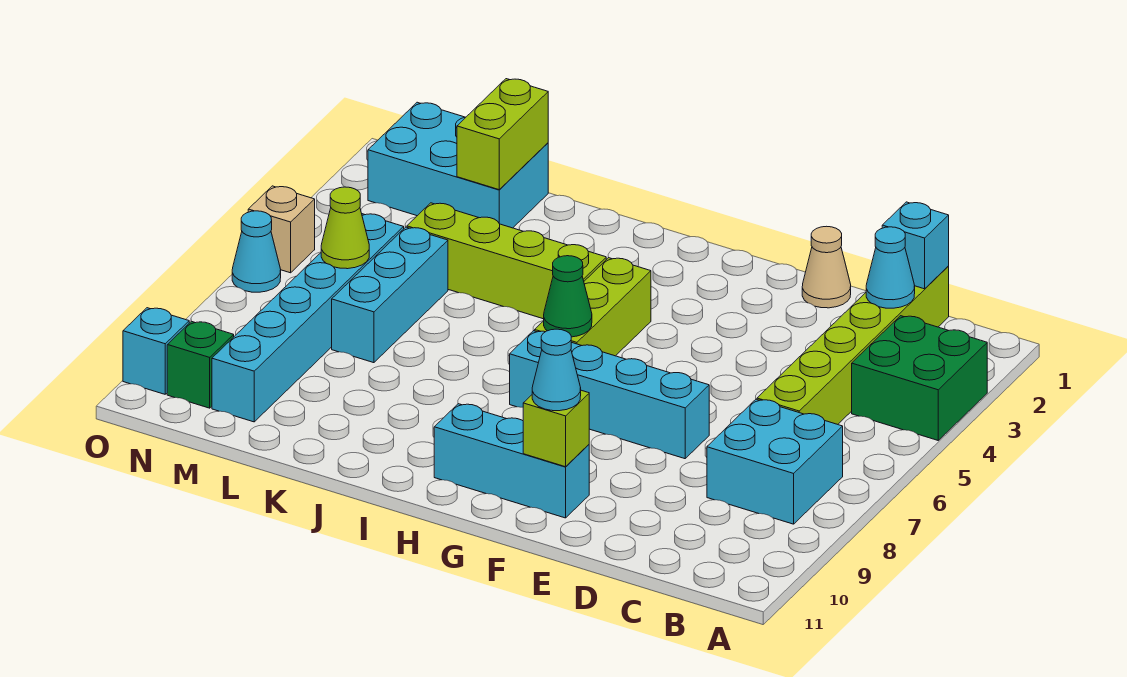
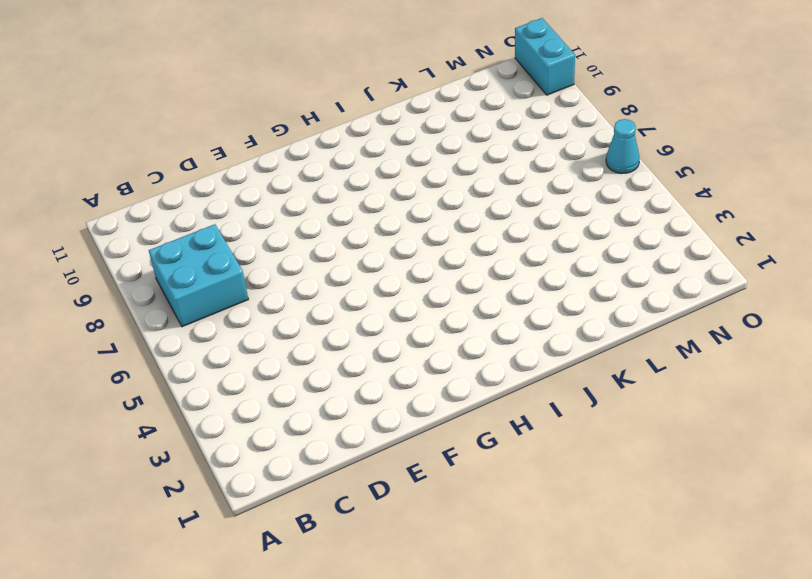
cyan 1x2 brick [515,18,575,95] -> cyan 1x1 brick [123,308,189,394]
none -> green 2x2 brick [852,316,987,440]
none -> lime 1x6 brick [757,267,949,424]
none -> tan 1x1 cone [802,226,851,308]

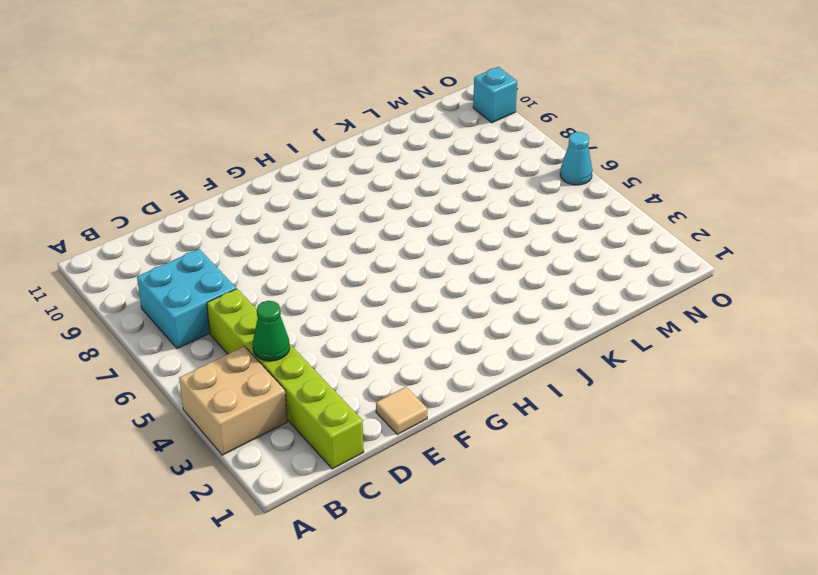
tan 2x2 brick [179,346,287,455] -> green 2x2 brick [852,316,987,440]
green 1x1 cone [253,301,290,361] -> green 1x1 cone moved to [544,256,592,337]
tan 1x1 tile [376,387,427,434] -> tan 1x1 cone [802,226,851,308]
none -> cyan 1x4 brick [510,331,709,459]
none -> cyan 1x3 brick [434,404,589,518]
none -> lime 1x3 brick [535,258,651,356]

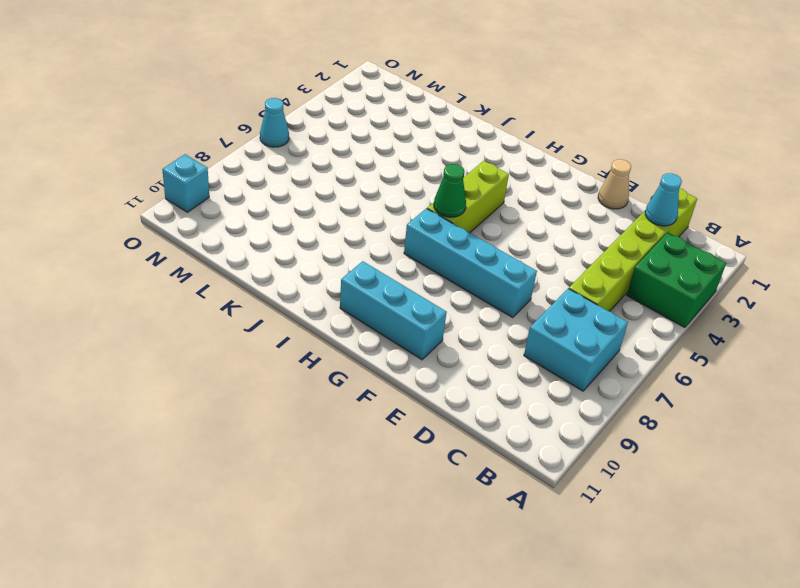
none -> lime 1x4 brick [407,203,606,319]
none -> cyan 2x3 brick [368,102,548,228]
none -> cyan 1x3 brick [332,227,448,363]

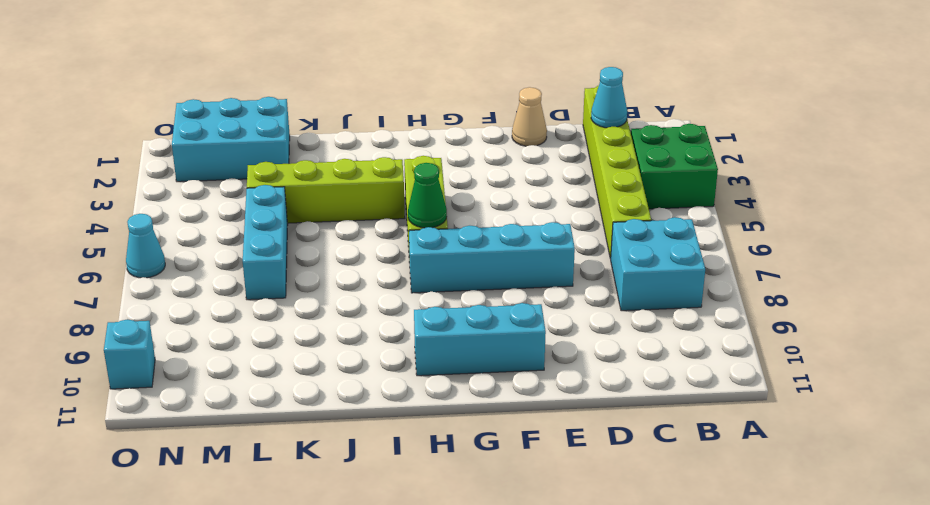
none -> cyan 1x6 brick [212,214,404,422]
none -> green 1x1 brick [167,321,234,408]
none -> tan 1x1 brick [248,186,315,273]

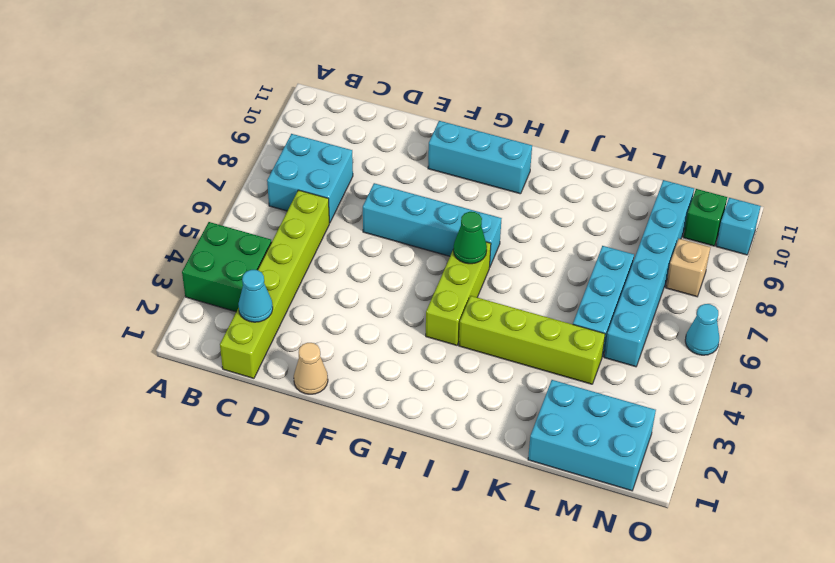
tan 1x1 brick [666,239,710,297] -> tan 1x1 brick moved to [248,186,315,273]
none -> cyan 1x1 brick [882,202,949,289]
none -> lime 1x1 brick [523,390,589,467]
none -> lime 1x2 brick [457,79,548,190]

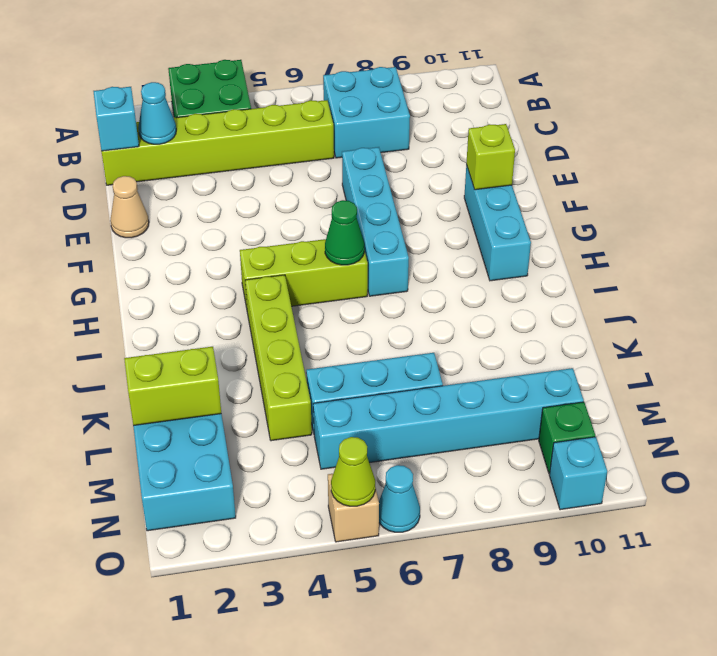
lime 1x1 cone [331,437,375,506] -> lime 1x1 cone moved to [321,187,369,269]
none -> cyan 1x1 cone [532,329,581,411]

